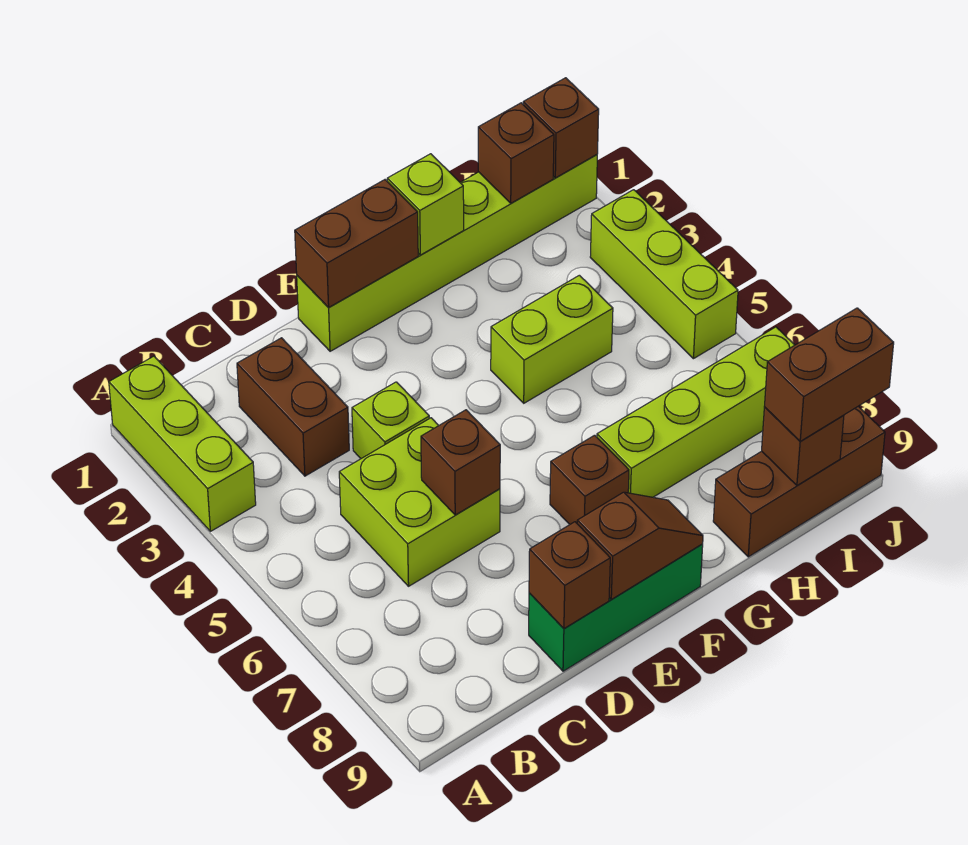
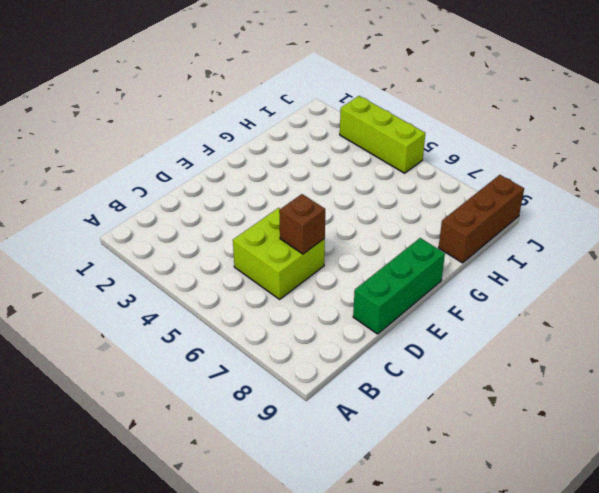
none -> lime 1x3 brick [109,356,256,531]
none -> brown 1x2 brick [237,338,349,476]
none -> lime 1x1 brick [352,382,429,459]

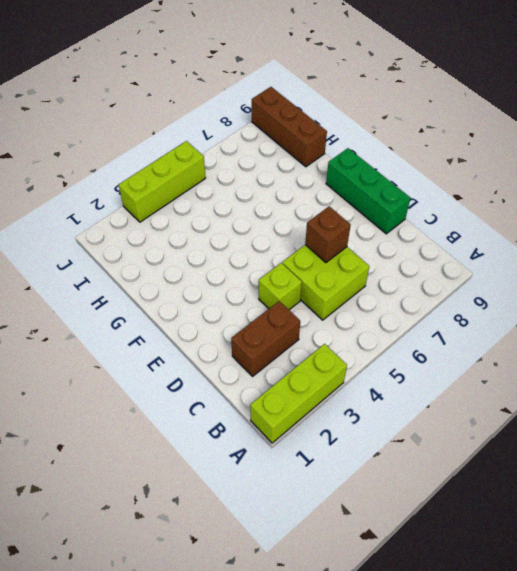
none -> lime 1x6 brick [297,155,597,351]
none -> brown 1x1 brick [550,435,629,524]
none -> lime 1x2 brick [491,275,613,403]

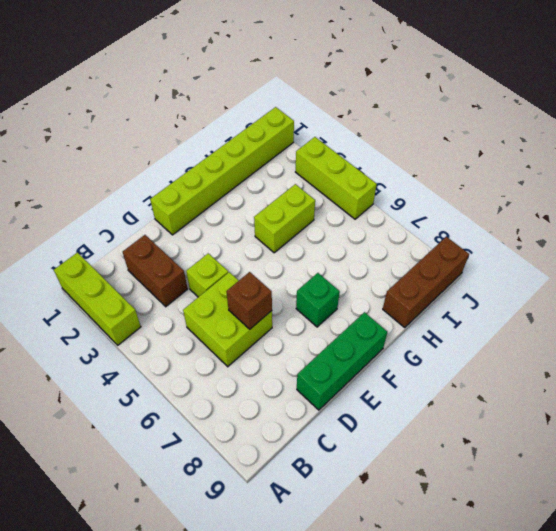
green 1x1 brick [296,273,340,327] -> brown 1x1 brick [550,435,629,524]
none -> lime 1x4 brick [597,327,794,497]
none -> brown 1x1 brick [529,522,610,628]
none -> brown 1x2 brick [295,180,418,308]

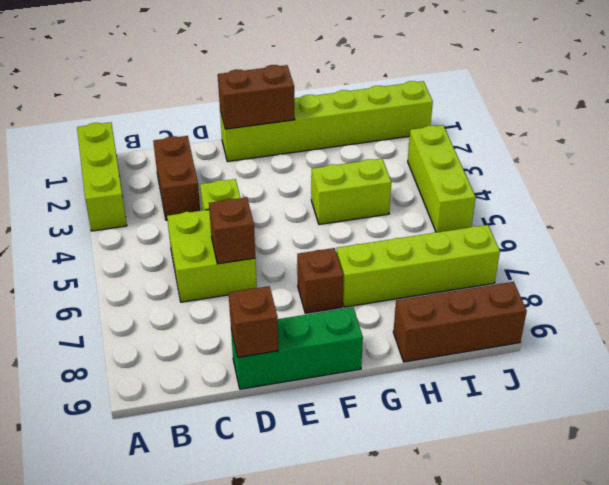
none -> brown 1x2 slope [577,492,703,599]
none -> lime 1x1 brick [387,154,464,255]
none -> brown 1x1 brick [478,103,554,203]

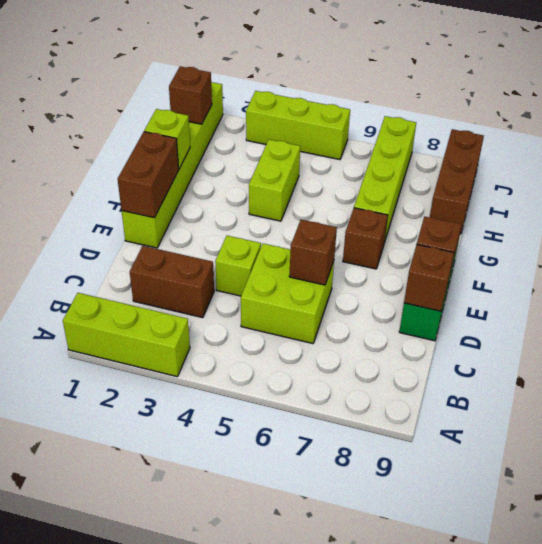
none -> brown 1x1 brick [762,407,844,485]
none -> brown 1x1 brick [523,78,599,178]
none -> brown 1x2 brick [764,308,894,441]

